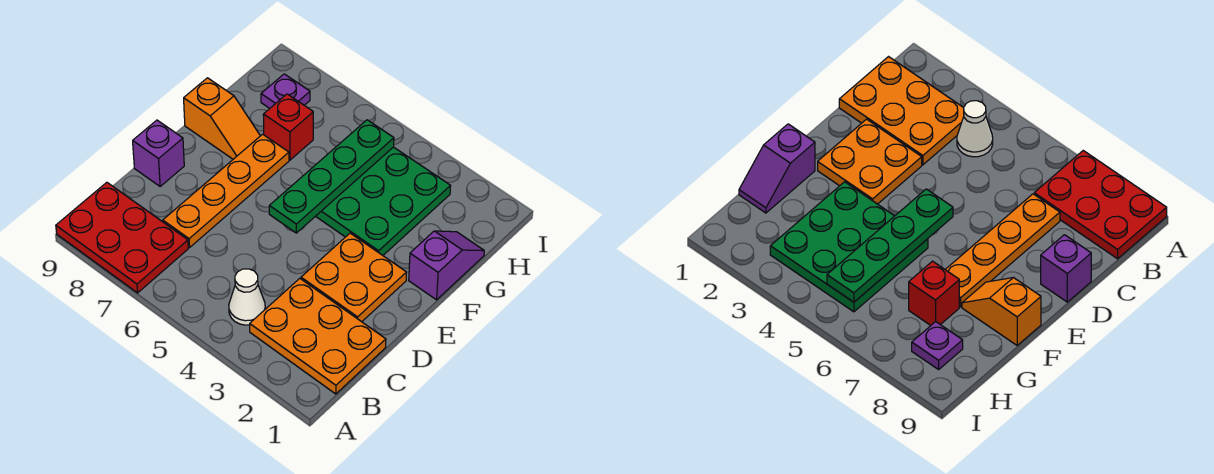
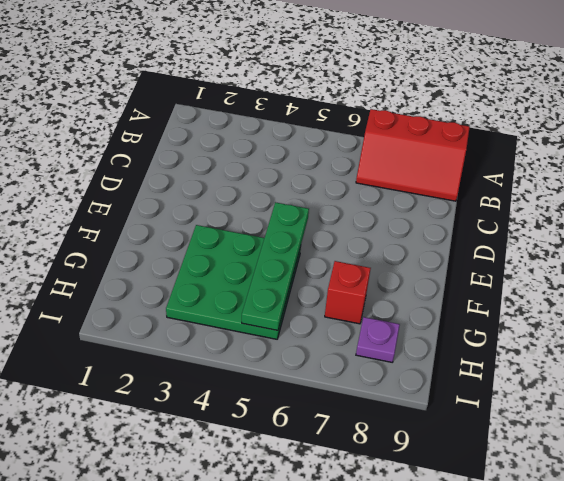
red 2x3 slope [356,109,470,201] -> red 2x3 plate [56,182,188,293]
none -> orange 2x3 plate [250,279,386,394]
none -> white 1x1 cone [229,269,265,325]
none -> orange 1x4 plate [163,134,289,248]

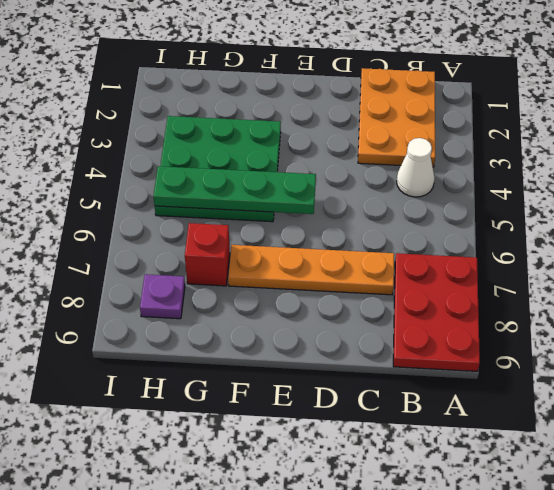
none -> orange 2x2 plate [301,233,407,322]
none -> purple 1x1 brick [133,120,184,186]
none -> purple 1x2 slope [409,231,484,300]

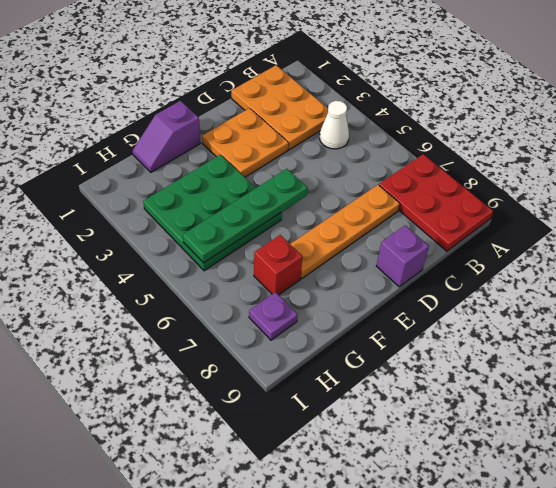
none -> orange 1x2 slope [184,78,260,159]

